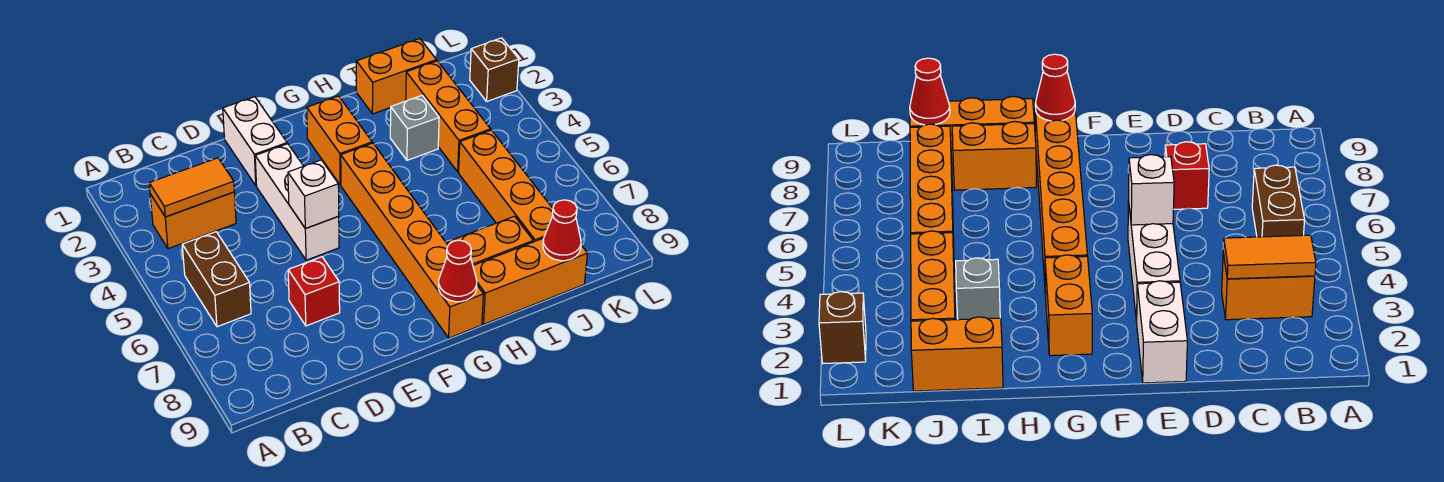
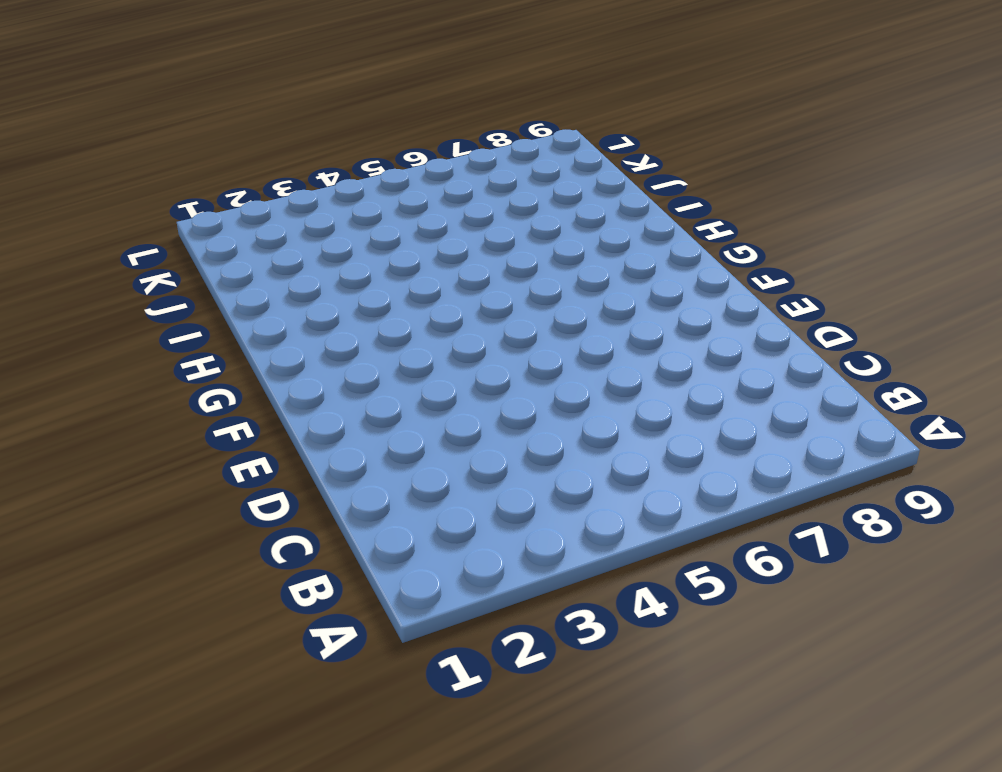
none -> orange 1x2 brick [150,192,236,249]
none -> brown 1x2 brick [182,232,251,327]
none -> red 1x1 brick [288,257,340,326]

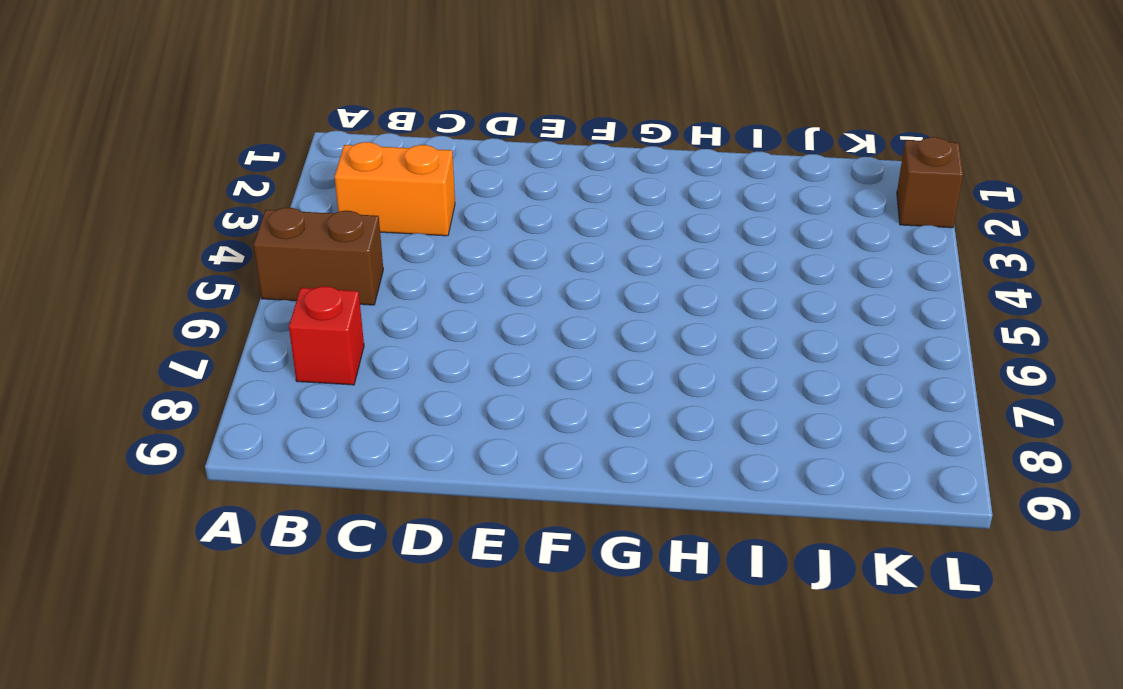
brown 1x2 brick [254,208,383,305] -> brown 1x2 brick turned to [182,232,251,327]
red 1x1 brick [289,286,364,385] -> red 1x1 brick moved to [288,257,340,326]
none -> white 1x2 brick [223,97,287,186]
none -> white 1x3 brick [255,144,339,260]
none -> orange 1x2 brick [307,96,372,185]

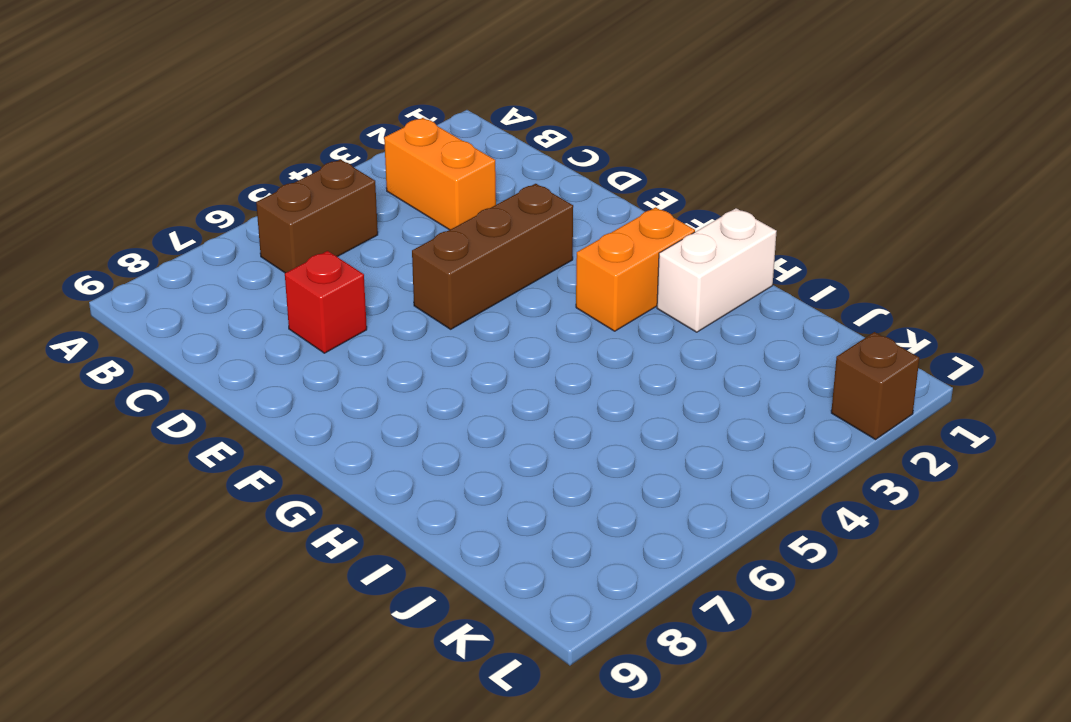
brown 1x3 brick [412,184,573,329] -> white 1x3 brick [255,144,339,260]
white 1x2 brick [657,208,777,332] -> white 1x2 brick moved to [223,97,287,186]
none -> orange 1x6 brick [341,143,483,338]
none -> orange 1x2 brick [447,216,533,265]
none -> orange 1x3 brick [473,238,588,324]

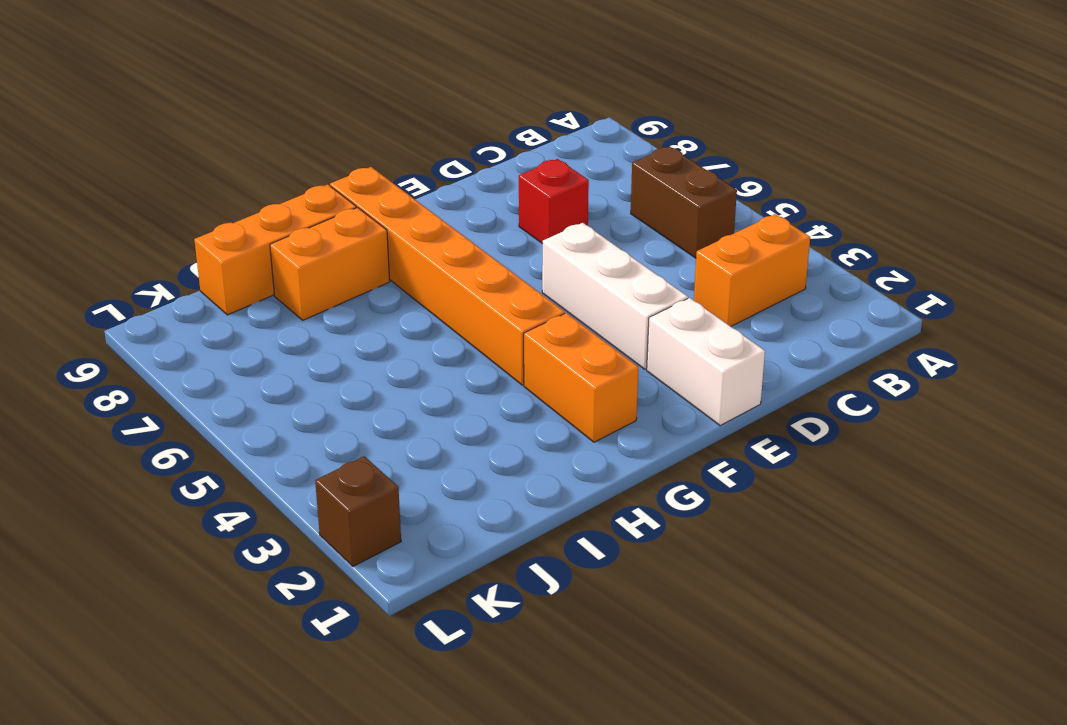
none -> orange 1x2 brick [356,39,436,114]
none -> grey 1x1 brick [390,96,439,160]
none -> orange 1x3 brick [406,61,491,172]

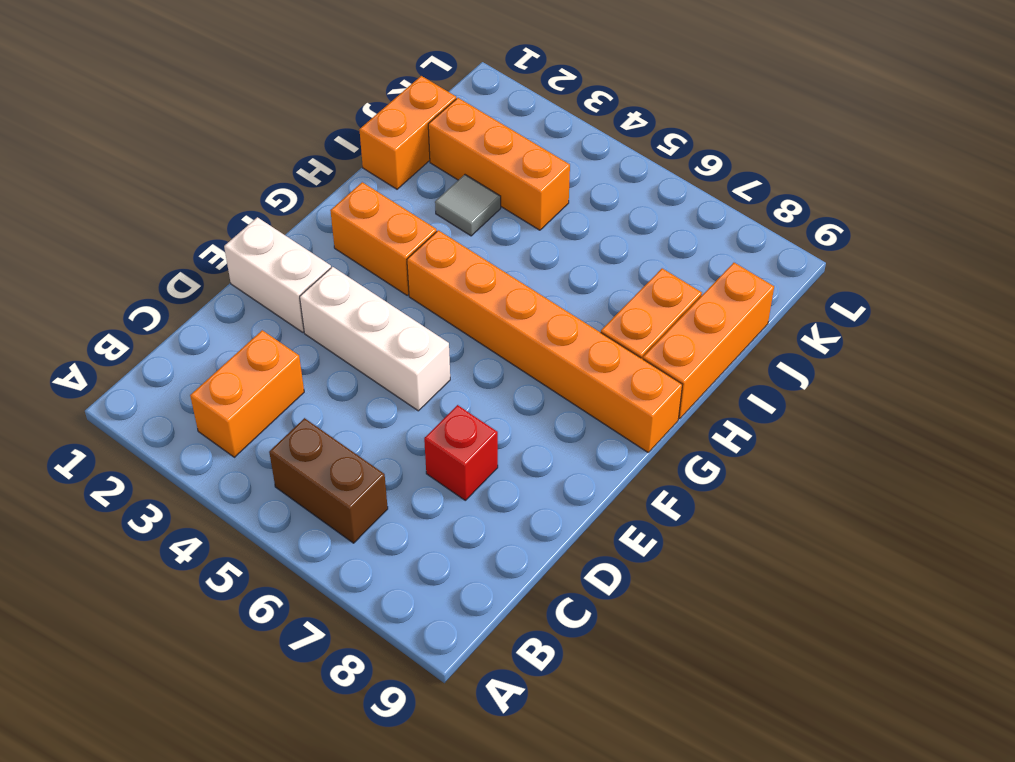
grey 1x1 tile [435,175,501,236] -> grey 1x1 brick [390,96,439,160]
none -> orange 1x4 brick [459,130,553,242]
none -> brown 1x1 brick [470,38,519,101]
none -> orange 1x2 tile [149,158,234,217]

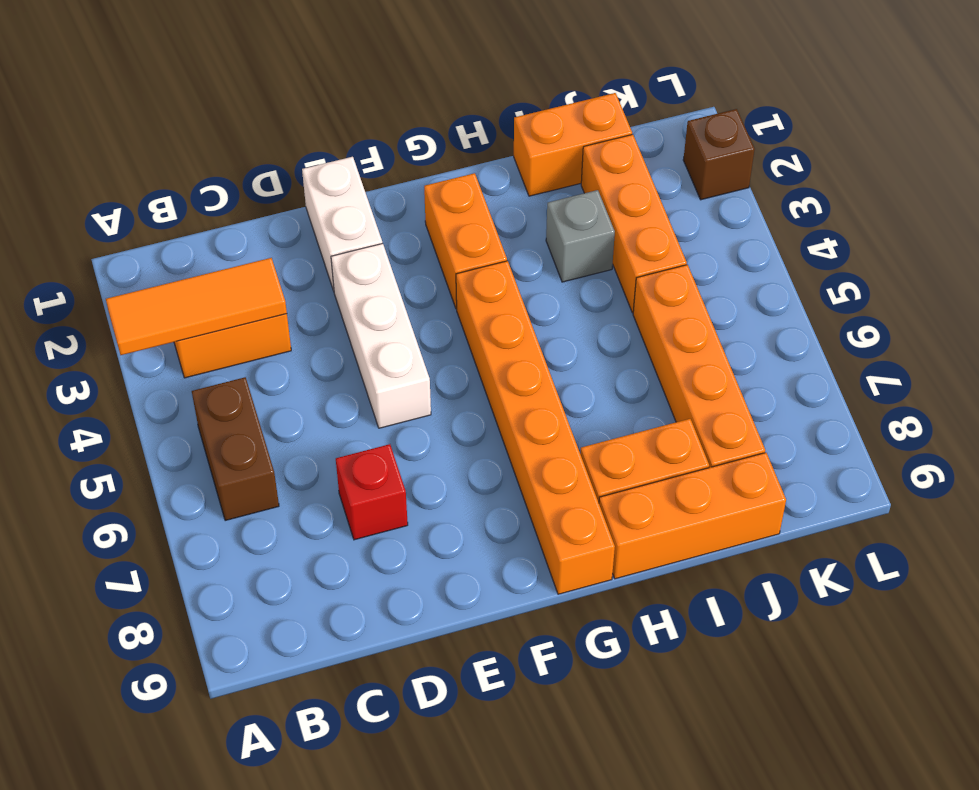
orange 1x3 tile [106,258,287,355] -> orange 1x2 tile [149,158,234,217]
none -> white 1x1 brick [288,160,339,229]
none -> red 1x1 cone [439,240,477,302]
none -> red 1x1 cone [543,200,581,261]

